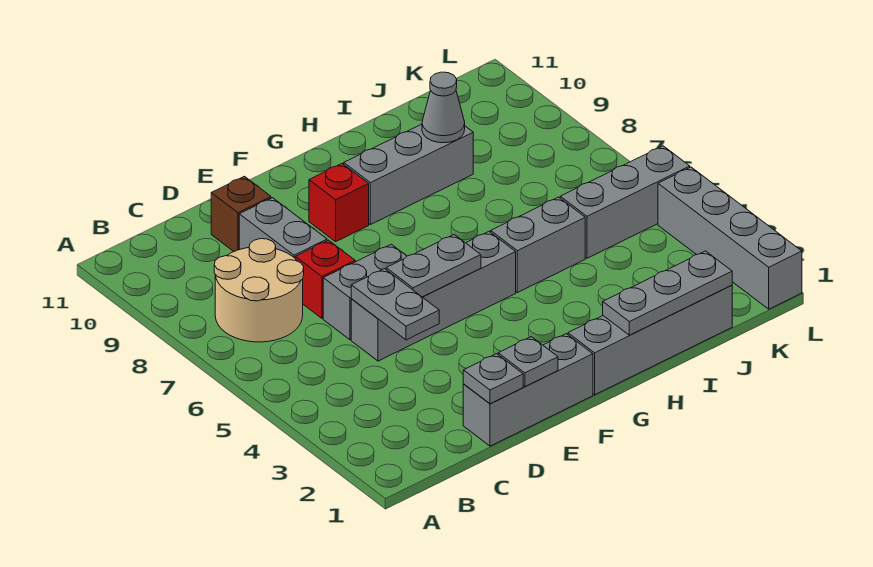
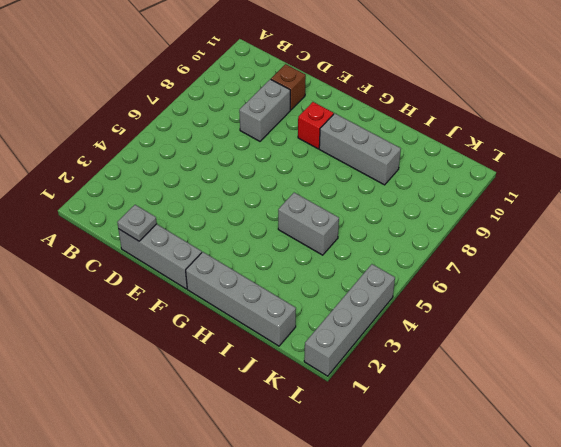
none -> tan 2x2 round brick [214,239,304,342]
none -> grey 1x4 brick [351,232,516,361]
none -> grey 1x2 brick [323,244,407,340]

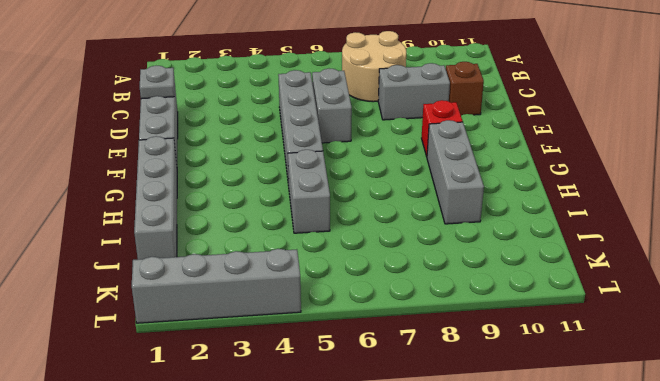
none -> red 1x1 brick [295,240,355,318]
none -> grey 1x3 brick [560,146,690,258]
none -> grey 1x2 plate [351,269,439,340]

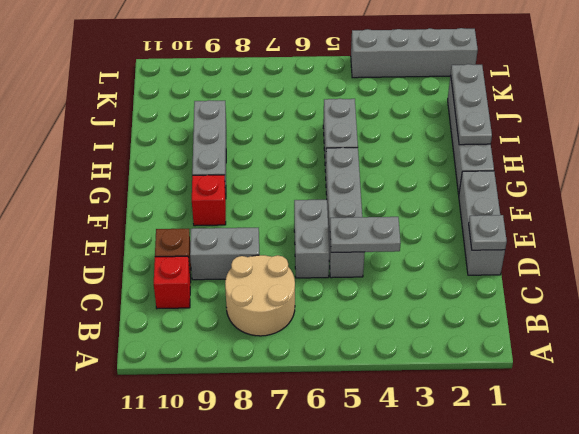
red 1x1 brick [154,256,191,309] -> red 1x1 brick moved to [295,240,355,318]
none -> grey 1x3 brick [560,146,690,258]
none -> grey 1x1 plate [498,337,558,386]
none -> grey 1x2 plate [386,235,481,297]

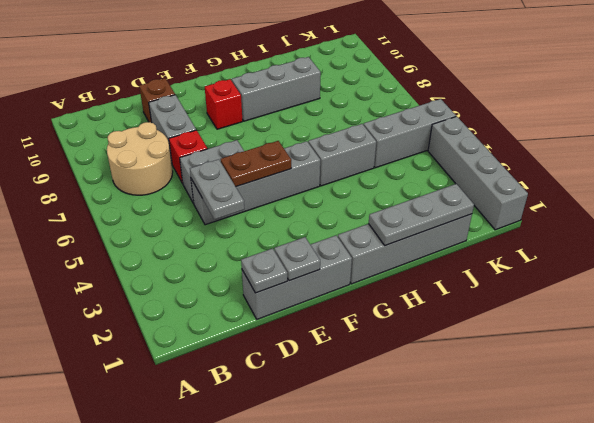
brown 1x2 plate [220,141,291,187] -> grey 1x2 plate [386,235,481,297]
none -> grey 1x1 cone [422,72,465,143]

